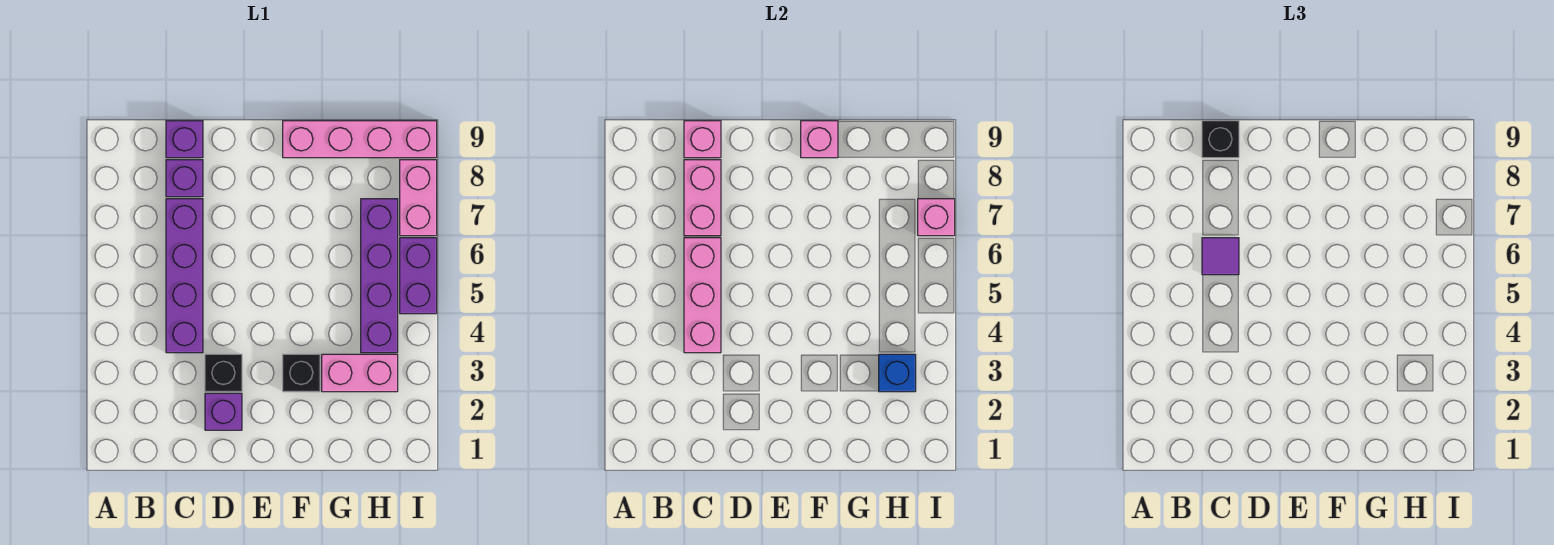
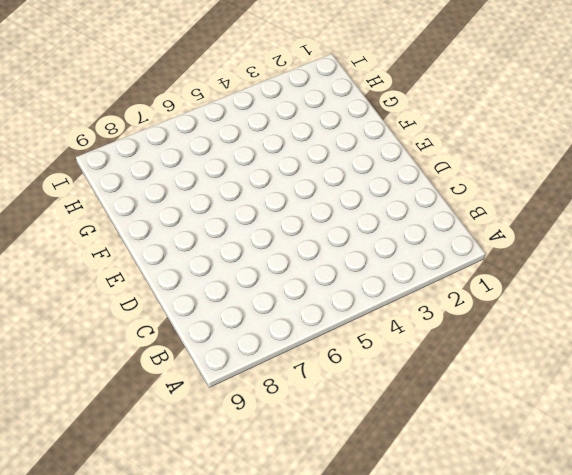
none -> purple 1x4 brick [166,199,203,353]
none -> purple 1x1 brick [166,160,203,197]
none -> purple 1x1 brick [166,121,203,158]

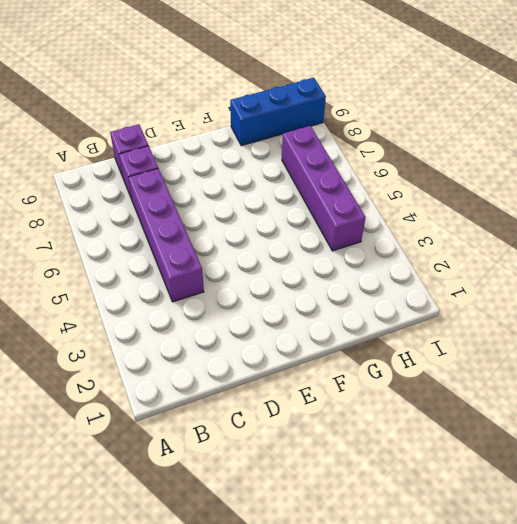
blue 1x3 brick [230,78,326,146] -> pink 1x4 brick [283,121,437,158]
none -> purple 1x1 brick [205,393,242,430]
none -> black 1x1 brick [205,354,242,392]
none -> black 1x1 brick [283,354,320,392]

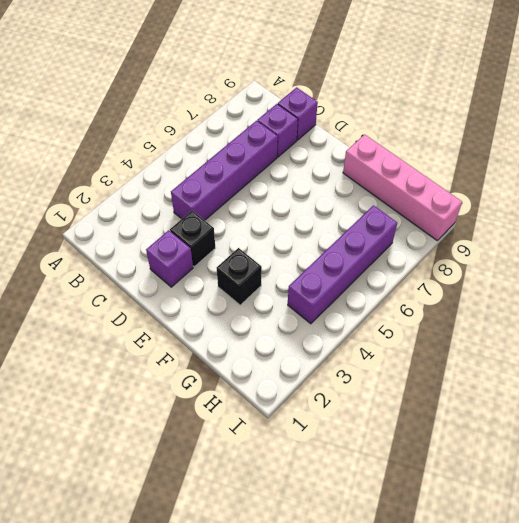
none -> pink 1x2 brick [322,354,398,392]
none -> purple 1x2 brick [400,238,437,314]
none -> pink 1x2 brick [400,160,437,236]

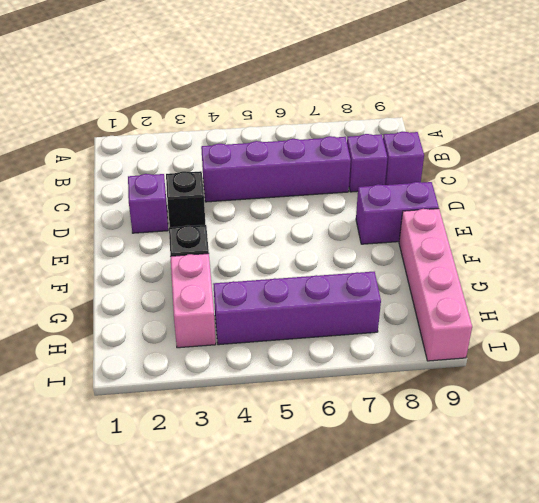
purple 1x2 brick [356,182,439,244] -> purple 1x2 brick moved to [400,238,437,314]
none -> pink 1x2 brick [400,160,437,236]
none -> pink 1x3 brick [684,238,721,353]
none -> pink 1x2 brick [684,160,721,236]

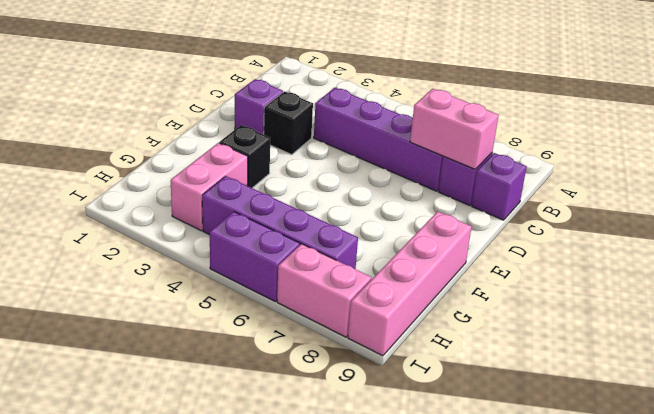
none -> pink 1x3 brick [684,238,721,353]
none -> pink 1x1 brick [684,121,721,158]
none -> pink 1x1 brick [801,121,838,158]

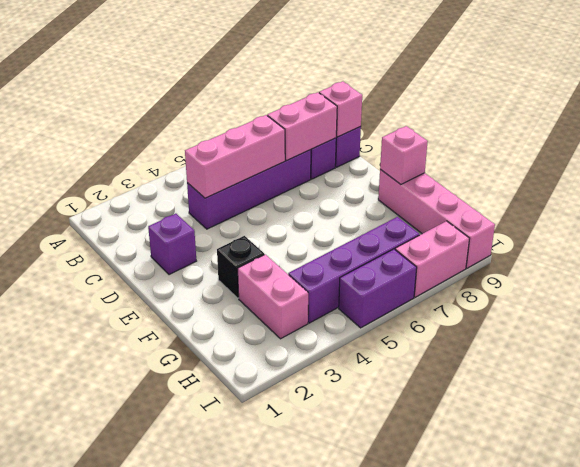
none -> black 1x1 brick [205,354,242,392]
none -> blue 1x1 brick [879,354,916,392]
none -> pink 1x1 brick [918,199,955,236]

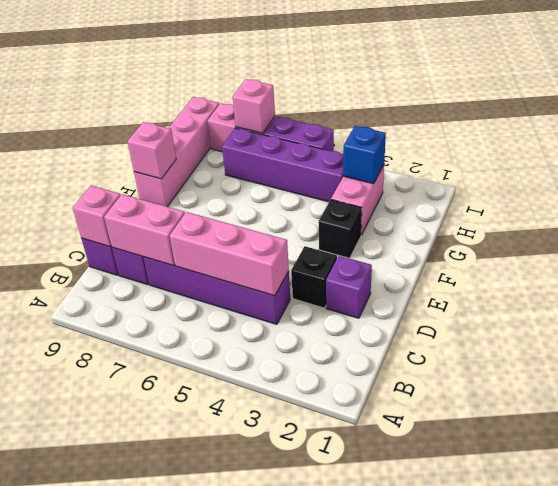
none -> purple 1x1 tile [1202,238,1239,275]
none -> black 1x1 brick [1202,121,1239,158]

